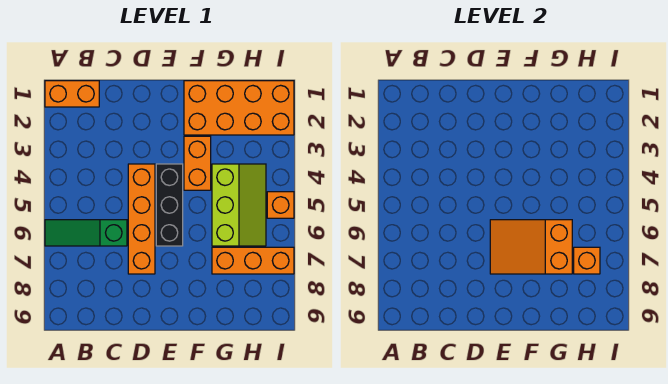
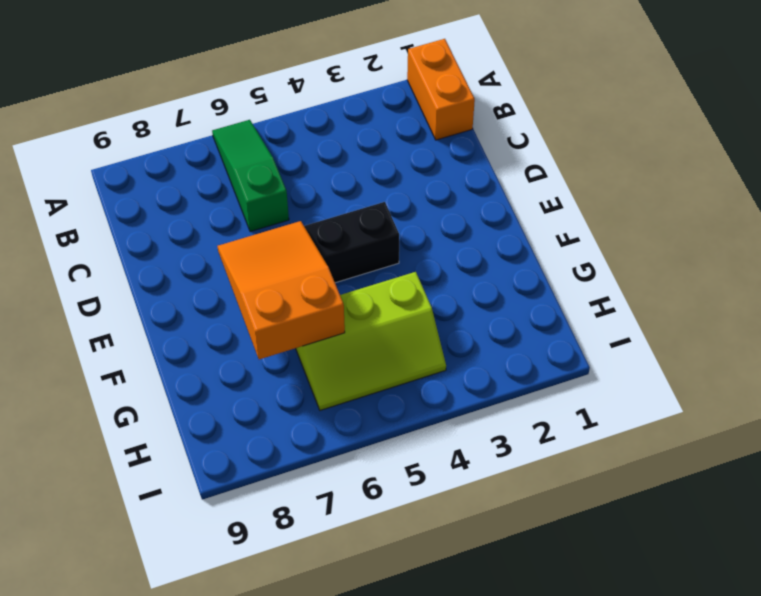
none -> orange 1x4 brick [128,164,155,274]
none -> orange 2x4 brick [184,81,294,135]

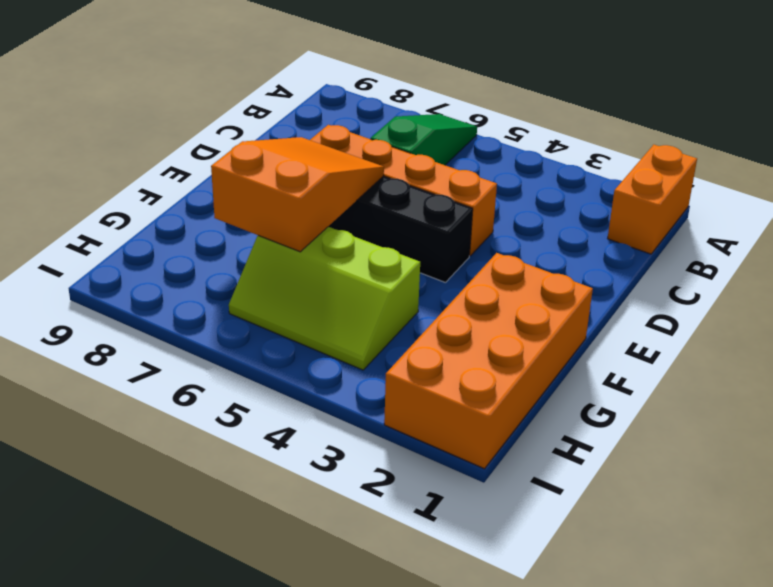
none -> orange 1x2 brick [184,136,211,190]
none -> orange 1x3 brick [212,247,294,274]

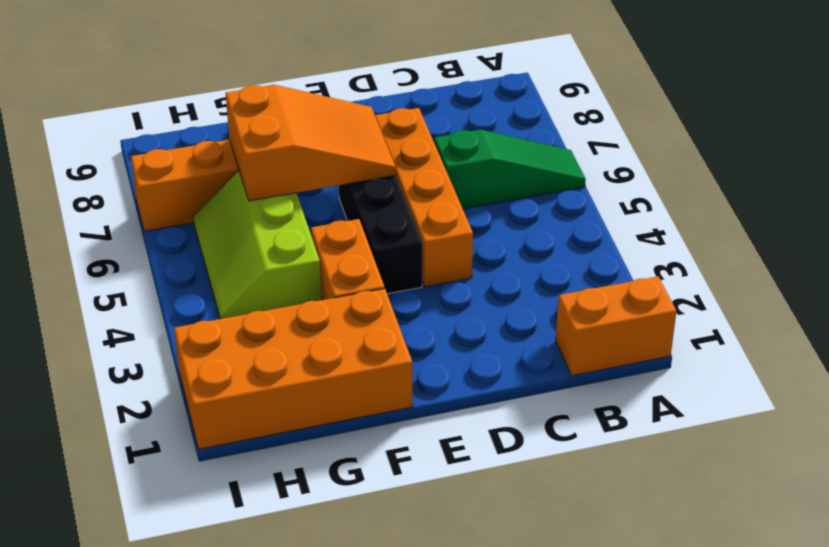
none -> orange 1x1 brick [267,192,294,218]
none -> orange 1x1 brick [574,247,600,274]

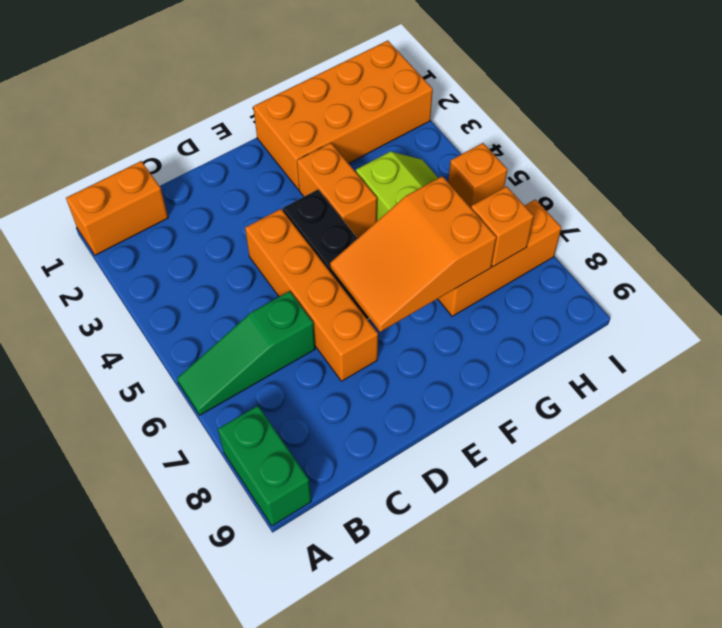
green 1x2 brick [218,406,311,526] -> none

